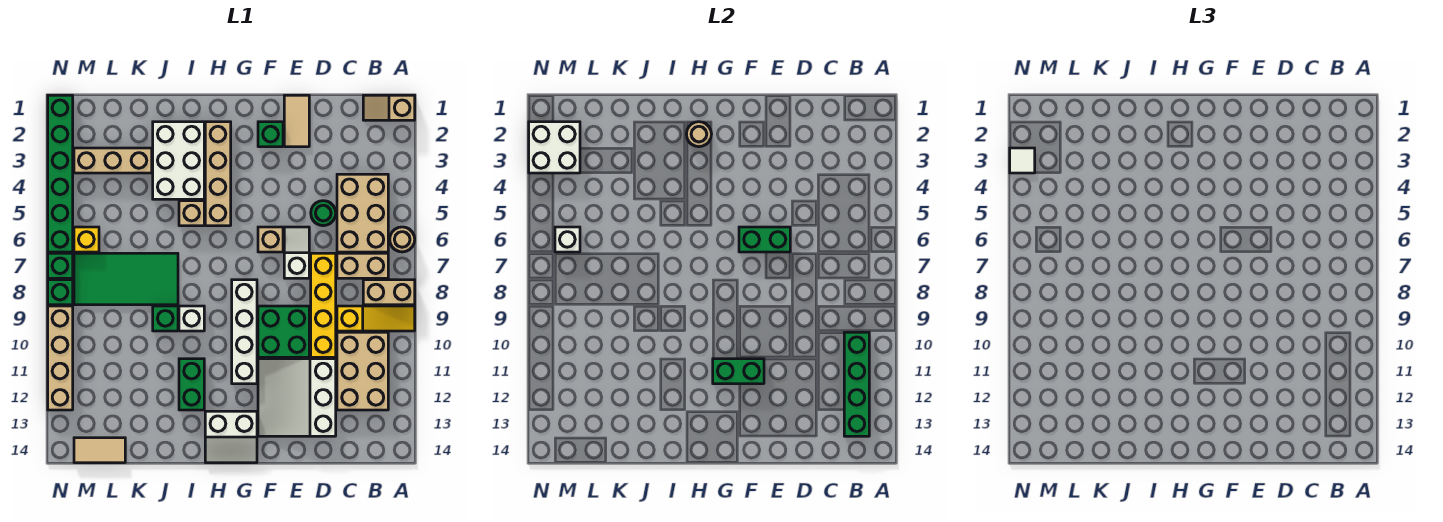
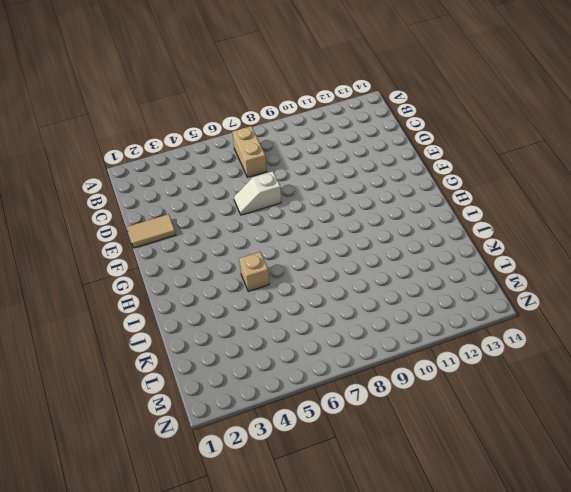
none -> tan 1x2 slope [363,95,415,120]
none -> tan 1x1 round brick [390,227,415,252]
none -> tan 1x2 brick [363,280,415,305]
none -> yellow 1x3 slope [337,306,415,331]

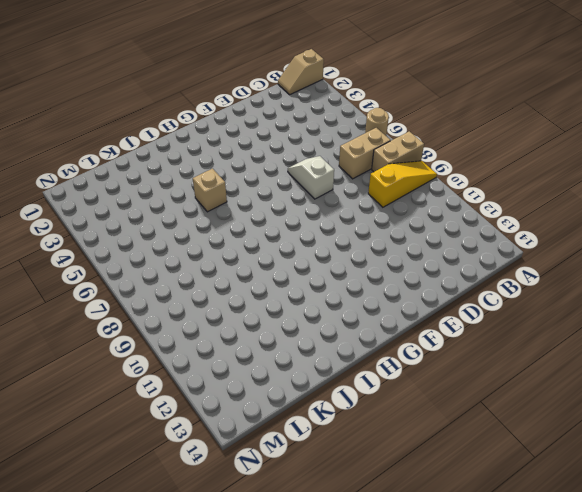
none -> tan 2x3 brick [337,174,388,252]
none -> tan 2x3 brick [337,332,388,410]
none -> green 1x1 round brick [311,201,336,226]
none -> yellow 1x4 brick [311,253,336,357]

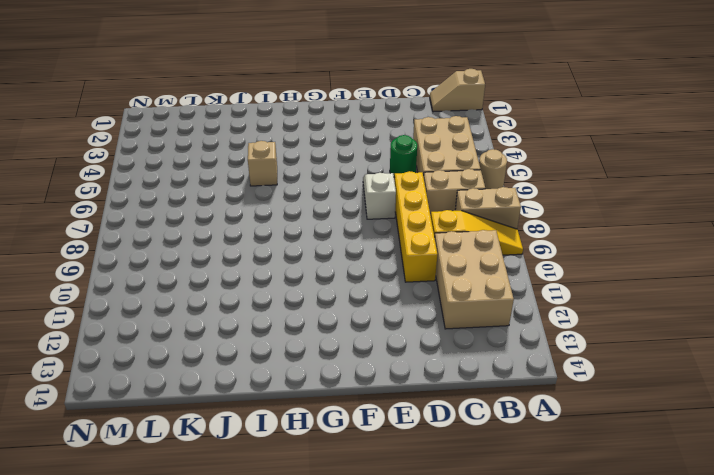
none -> white 3x3 slope [258,359,336,436]
none -> tan 1x2 tile [284,95,309,147]
none -> green 2x2 brick [258,306,309,357]
none -> green 1x1 brick [258,122,283,147]

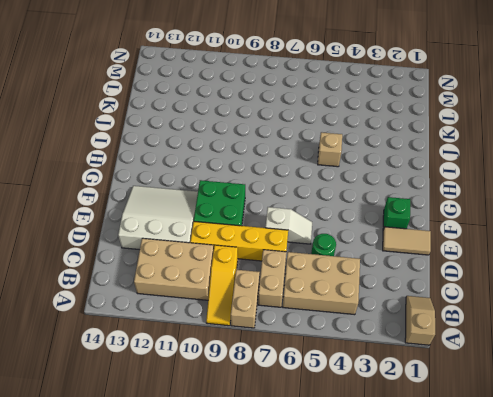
none -> tan 1x1 round brick [390,227,415,252]
none -> tan 1x1 brick [258,227,283,252]
none -> white 1x4 brick [232,280,257,384]
none -> white 2x2 slope [205,411,257,463]

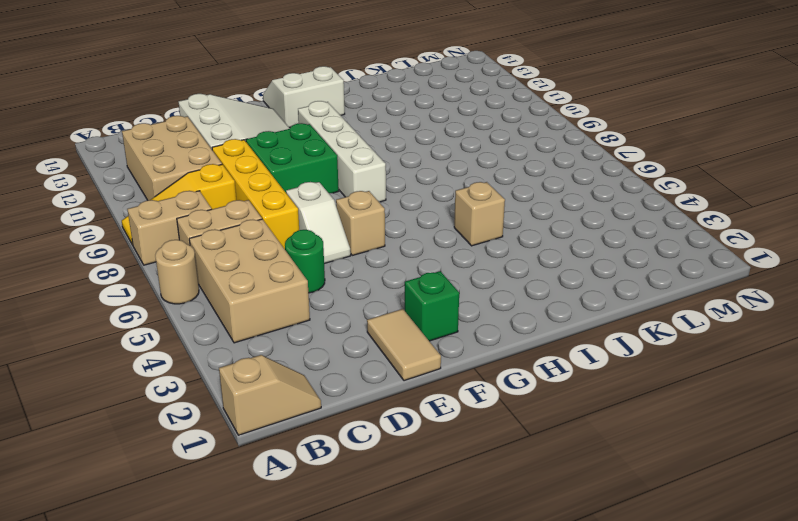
none -> tan 1x4 brick [205,122,231,226]
none -> white 2x3 brick [153,122,204,199]
none -> white 1x1 brick [179,306,204,331]
none -> green 1x2 brick [179,359,204,410]

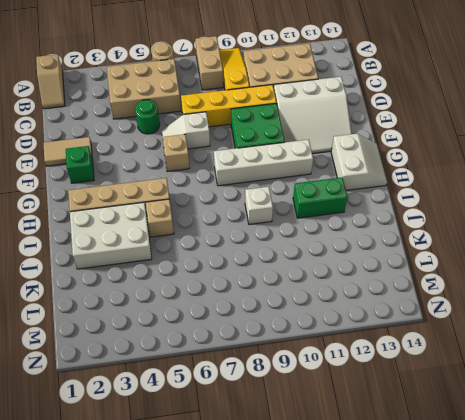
none -> tan 1x2 brick [337,253,388,278]
none -> green 2x4 tile [74,253,178,305]
none -> green 1x1 brick [153,306,178,331]
none -> tan 1x3 brick [74,148,152,173]

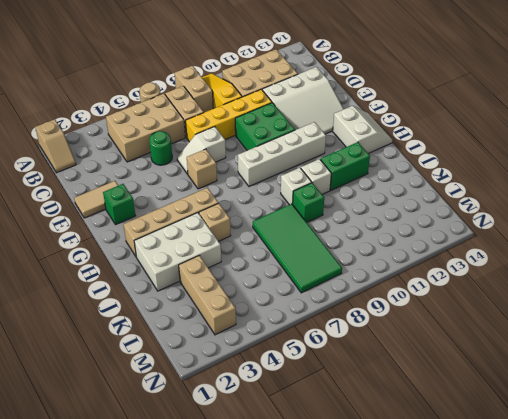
white 1x1 brick [301,159,331,194] -> white 1x1 brick moved to [555,227,580,252]
none -> tan 1x2 tile [74,438,125,463]
none -> yellow 1x1 brick [74,227,99,252]
none -> green 1x6 brick [48,95,73,252]
none -> green 1x1 brick [48,253,73,278]

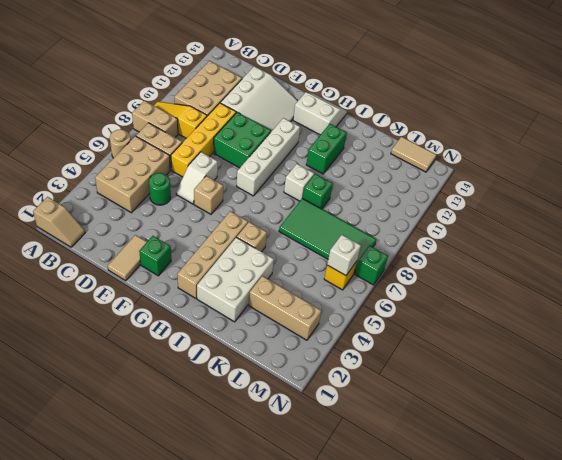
none -> green 1x6 brick [48,95,73,252]
none -> green 1x1 brick [48,280,73,305]
none -> tan 1x4 brick [48,306,73,410]
none -> green 1x4 brick [844,332,869,436]

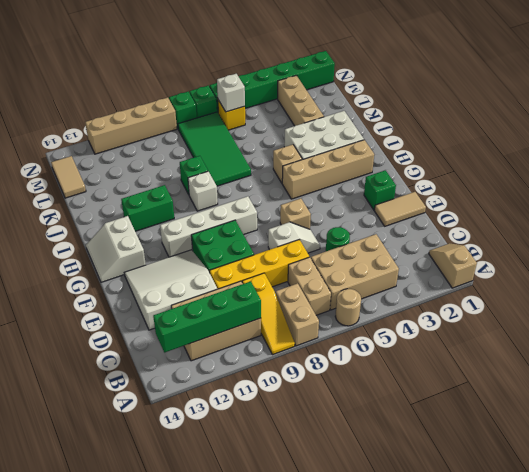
none -> green 1x2 brick [739,227,790,252]
none -> green 1x2 brick [713,359,764,384]
none -> tan 1x1 round brick [687,122,711,147]
none -> white 2x2 brick [529,122,580,173]

